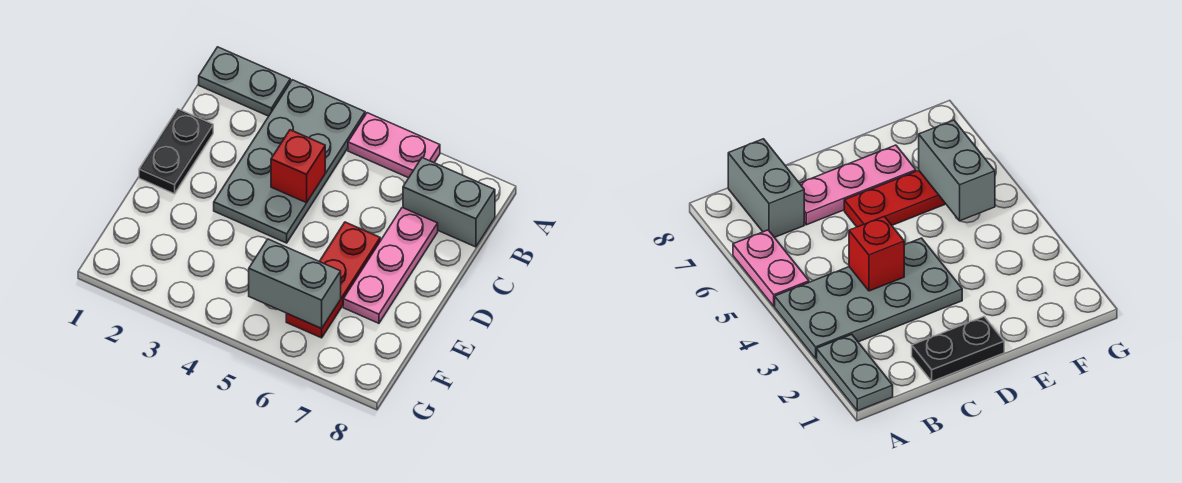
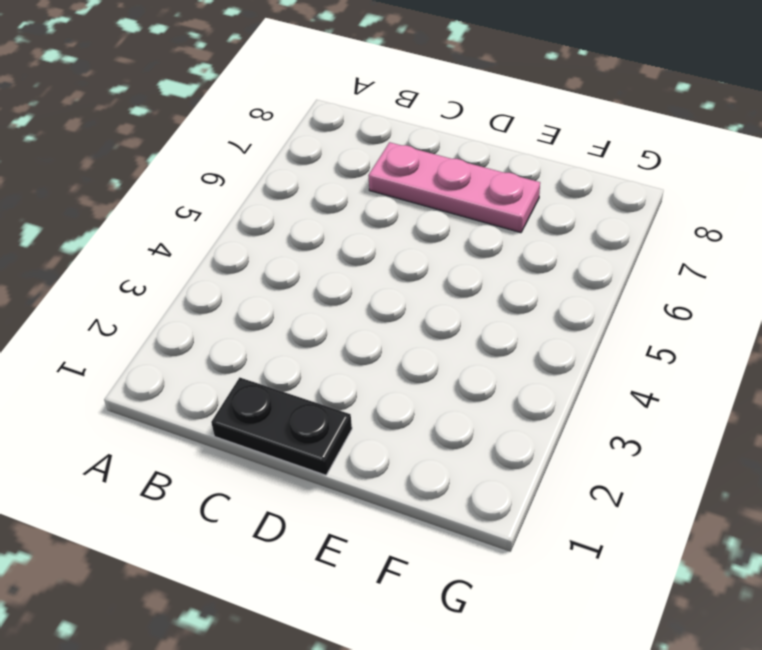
none -> grey 1x2 plate [199,47,290,116]
none -> grey 2x4 plate [214,80,365,243]

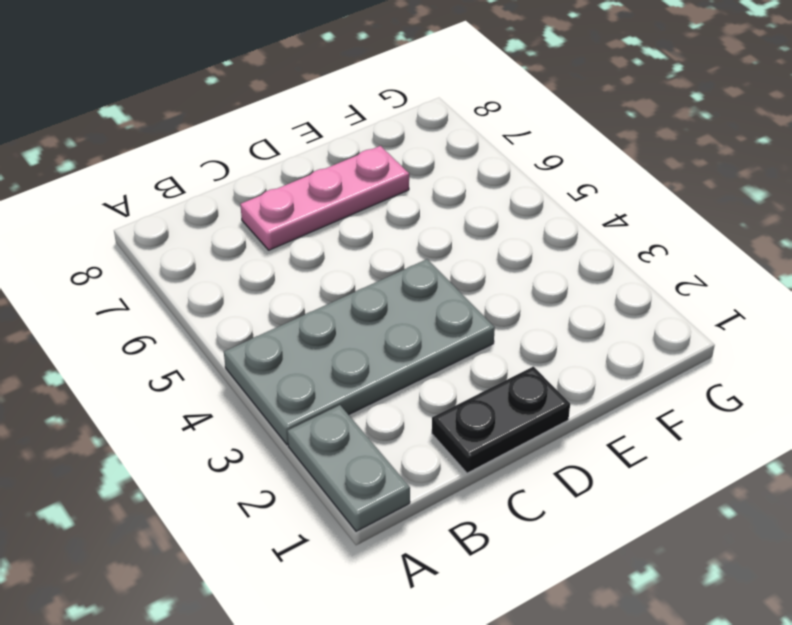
none -> pink 1x2 plate [348,113,440,178]
none -> grey 1x2 brick [403,158,495,247]

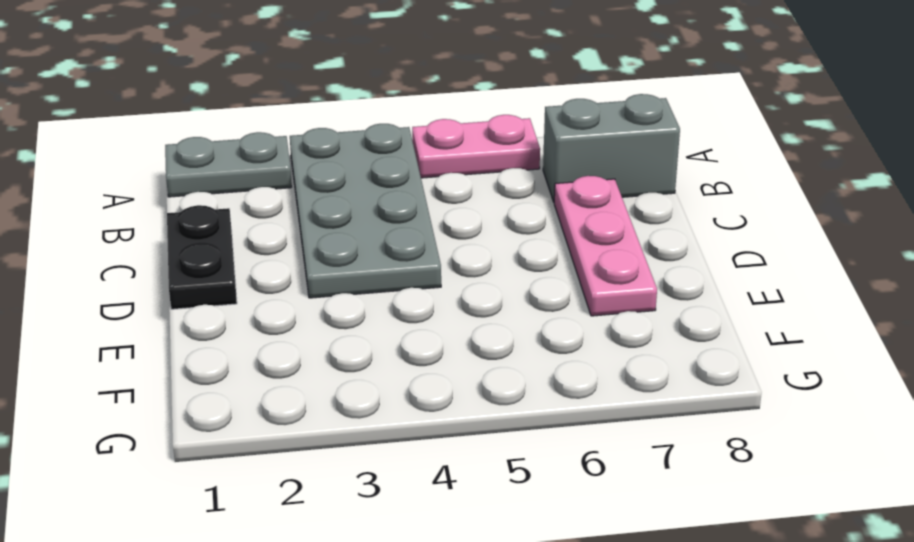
none -> red 1x3 plate [286,222,380,338]
none -> red 1x1 brick [271,130,325,203]

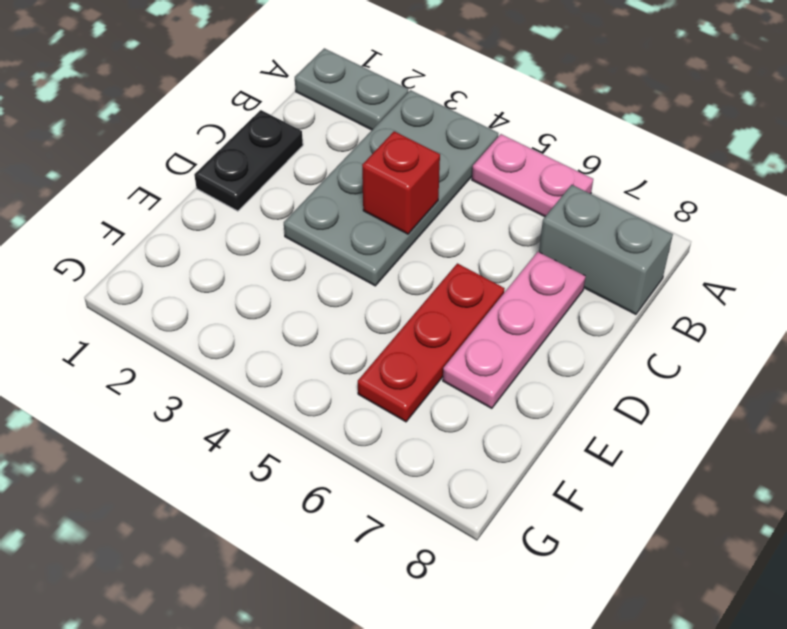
none -> grey 1x2 brick [249,239,341,328]

